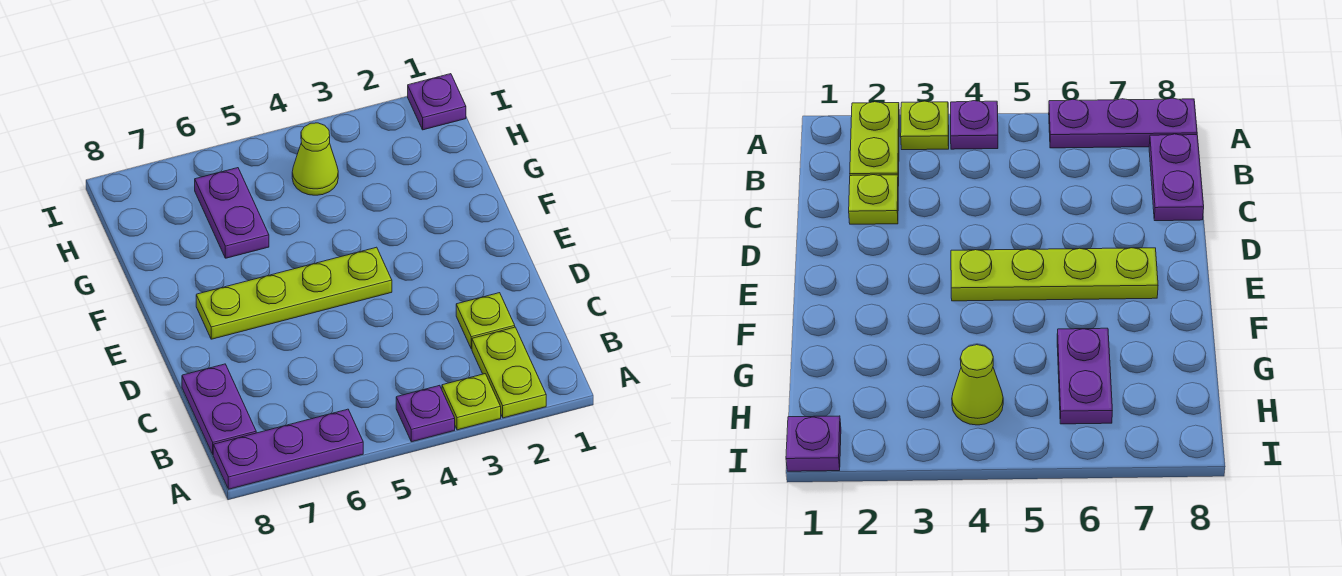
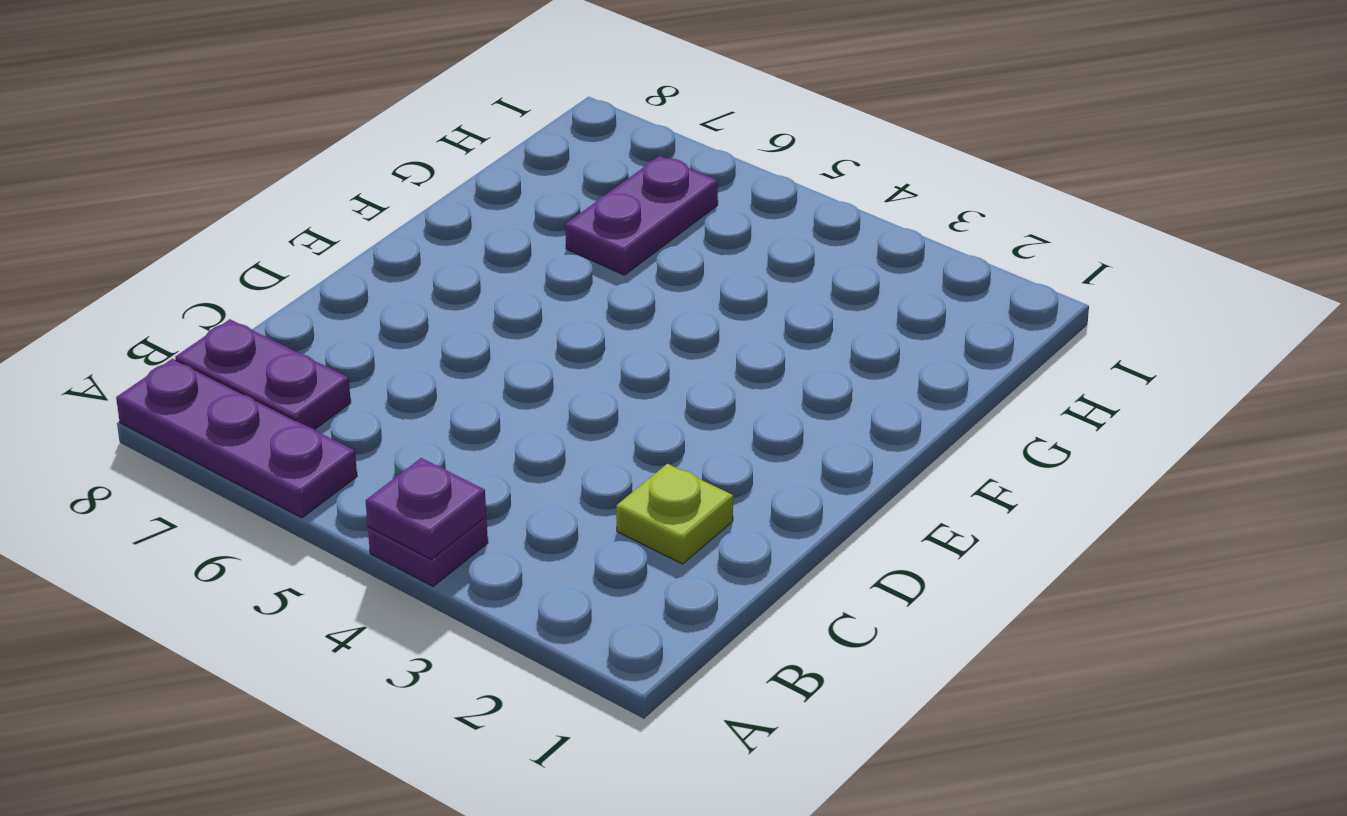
purple 1x1 plate [366,458,486,559] -> purple 1x1 plate moved to [408,74,466,130]
purple 1x2 plate [175,319,351,430] -> purple 1x2 plate turned to [182,364,256,454]
none -> lime 1x2 plate [472,327,546,418]
none -> lime 1x1 plate [442,374,501,430]

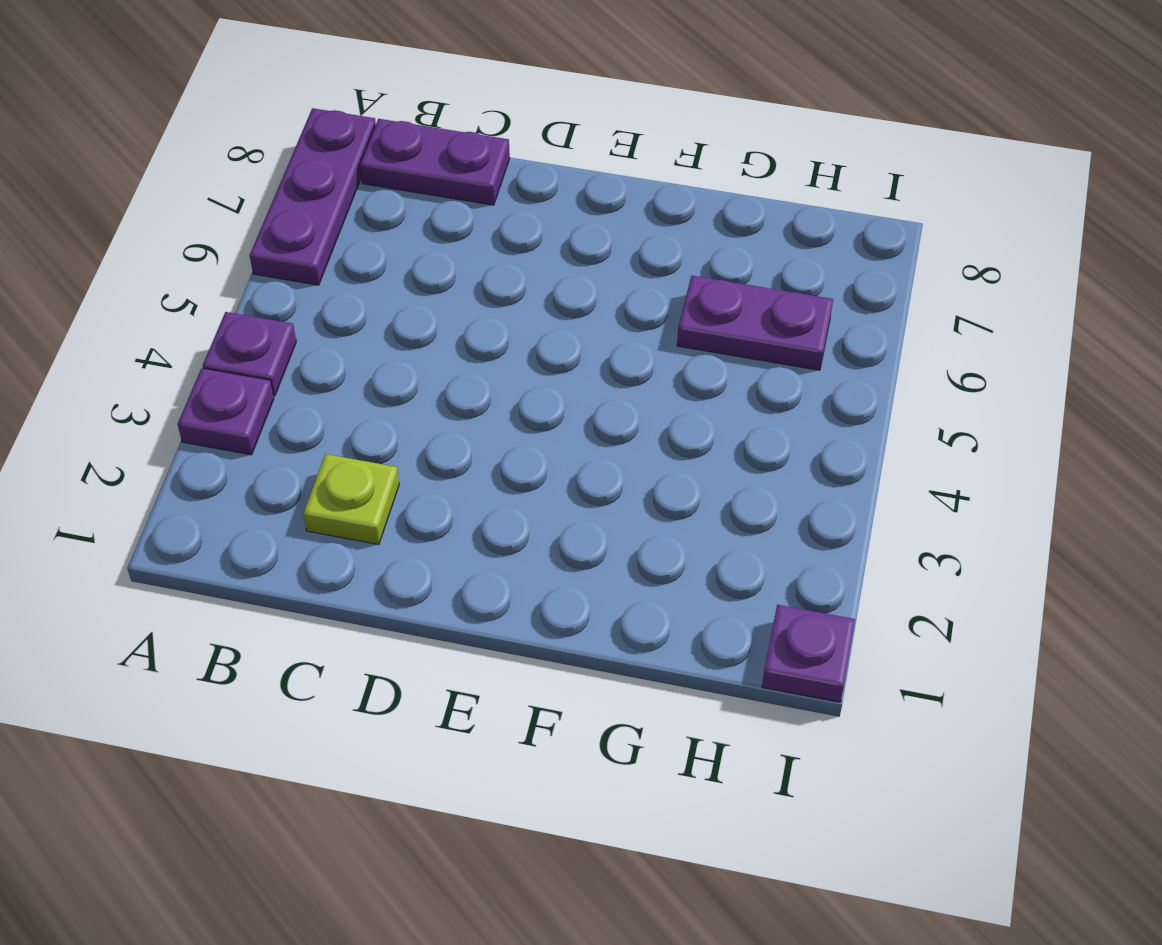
purple 1x1 plate [177,368,274,455] -> lime 1x1 plate [442,374,501,430]
none -> lime 1x2 plate [472,327,546,418]
none -> lime 1x4 plate [196,247,392,339]

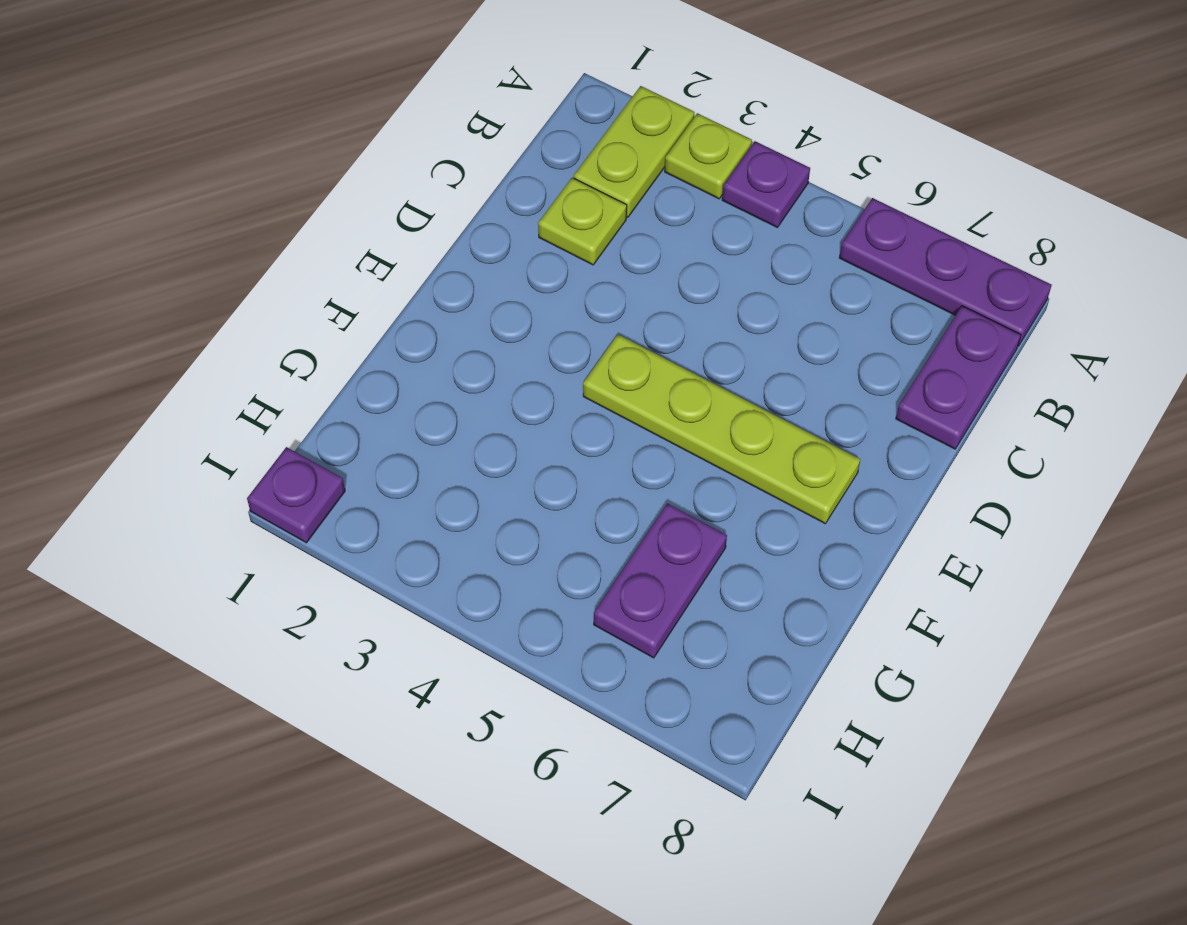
none -> lime 1x1 cone [292,123,338,195]

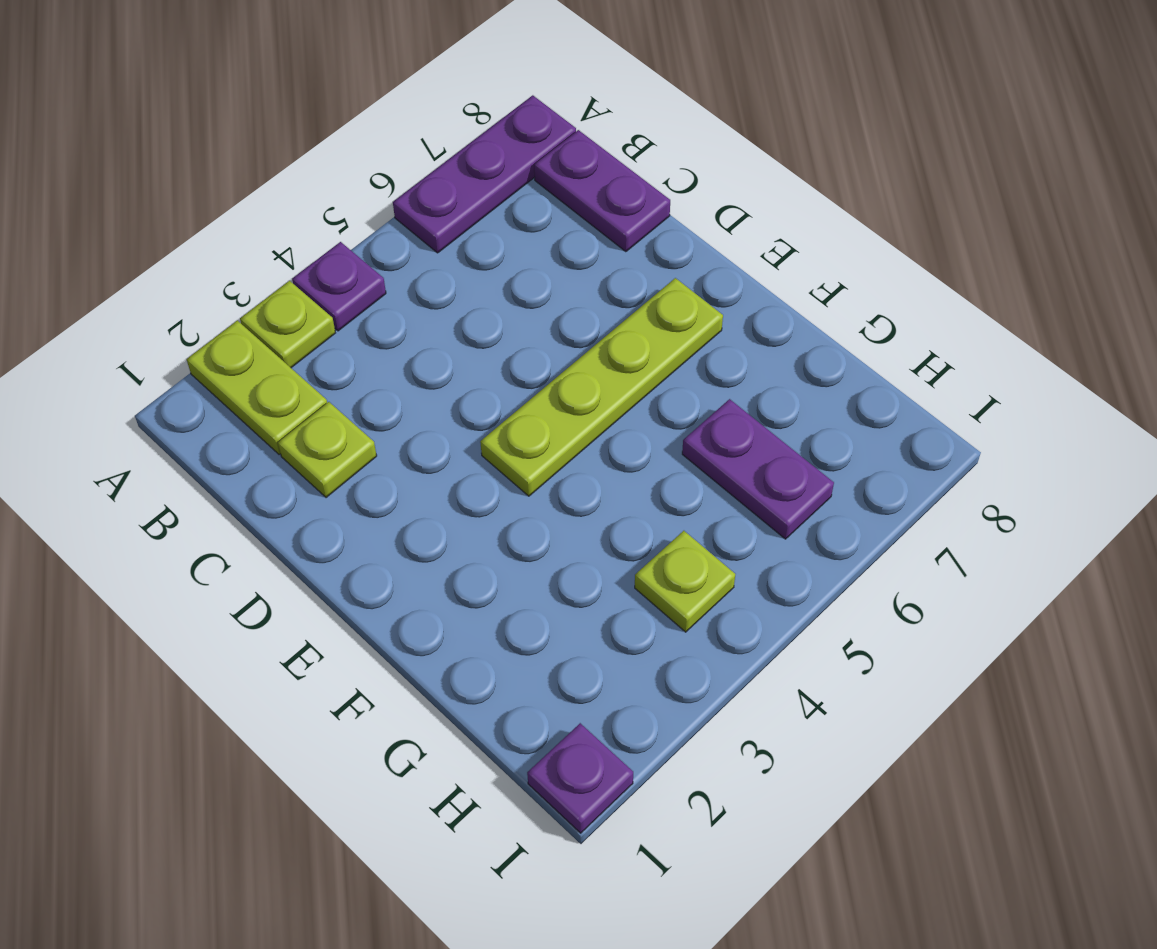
lime 1x1 plate [635,531,735,632] -> lime 1x1 cone [292,123,338,195]

